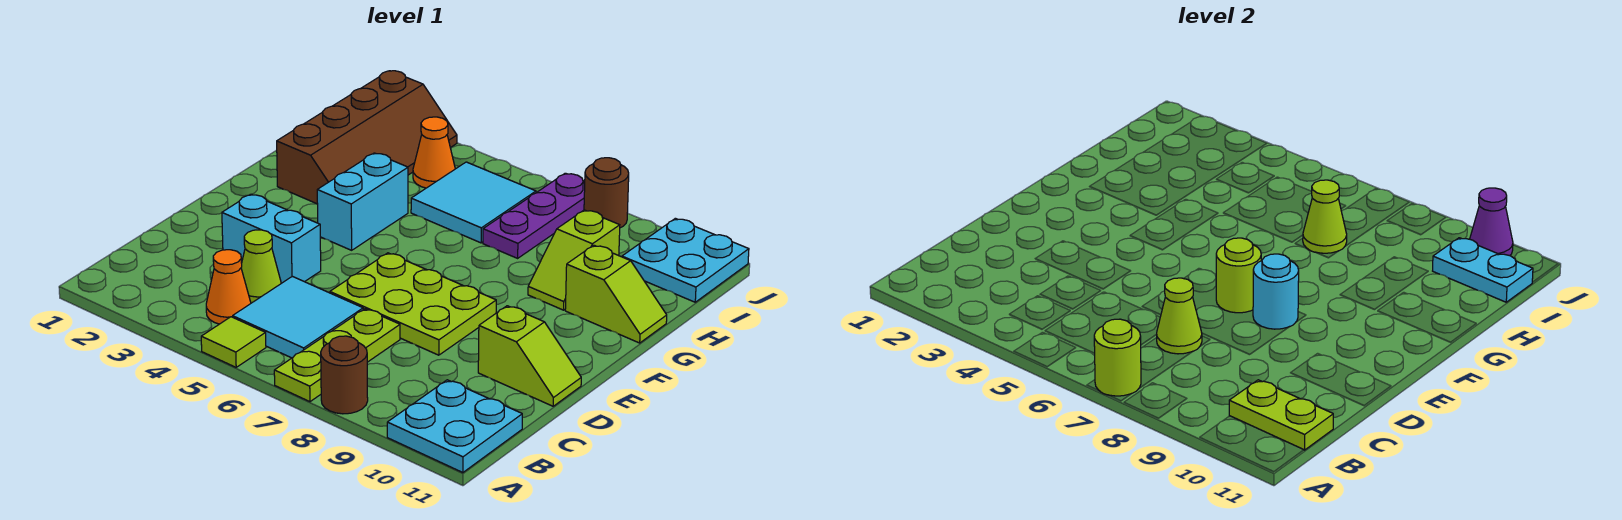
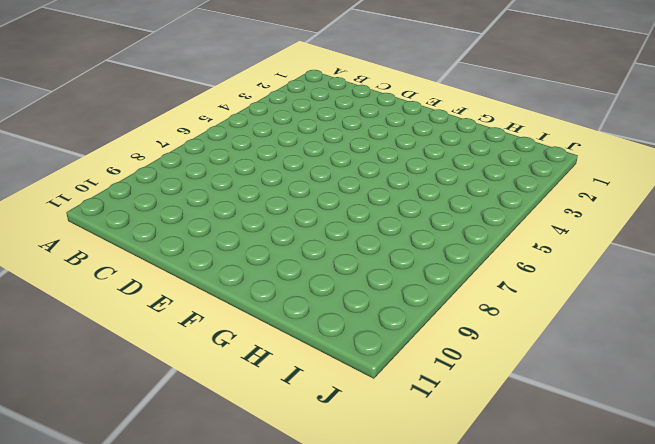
none -> lime 1x1 tile [201,317,266,367]
none -> lime 1x3 plate [274,309,400,402]
none -> brown 1x1 round brick [321,336,368,414]

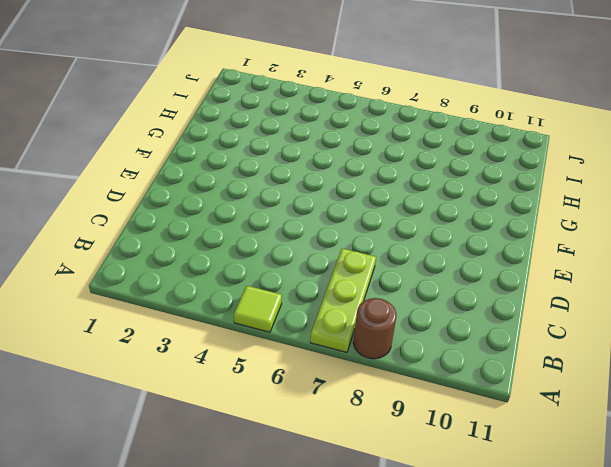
none -> cyan 2x2 plate [387,380,522,473]
none -> orange 1x1 cone [206,250,251,324]
none -> cyan 2x2 tile [233,276,363,358]

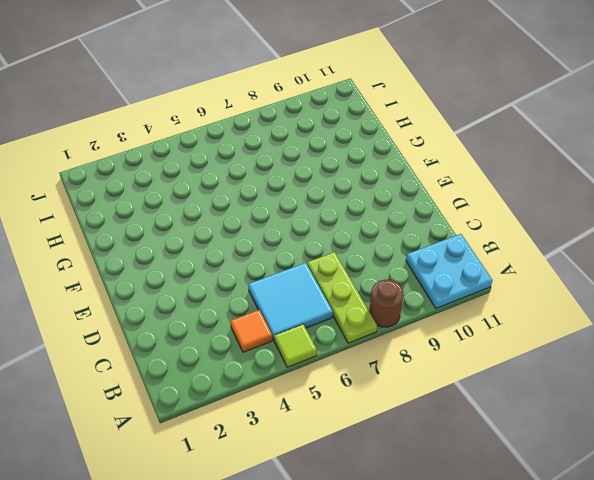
orange 1x1 tile [230,310,272,352] -> orange 1x1 cone [206,250,251,324]
none -> lime 1x1 cone [241,230,281,303]
none -> cyan 1x2 brick [222,194,321,283]
none -> lime 2x3 plate [330,253,496,355]

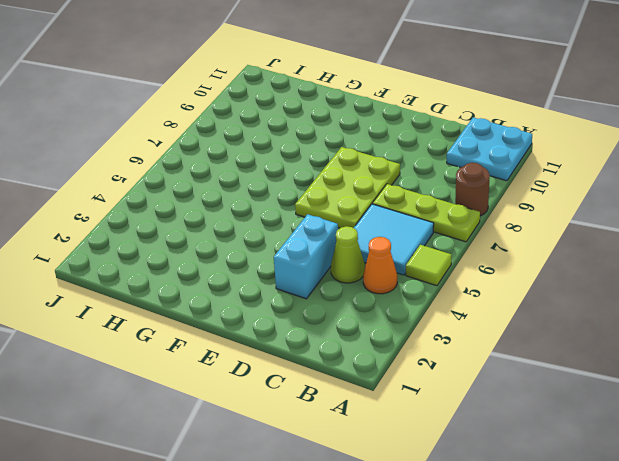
none -> lime 1x2 slope [478,306,581,406]
none -> cyan 1x2 brick [317,153,408,250]
none -> brown 2x4 slope [277,71,457,204]

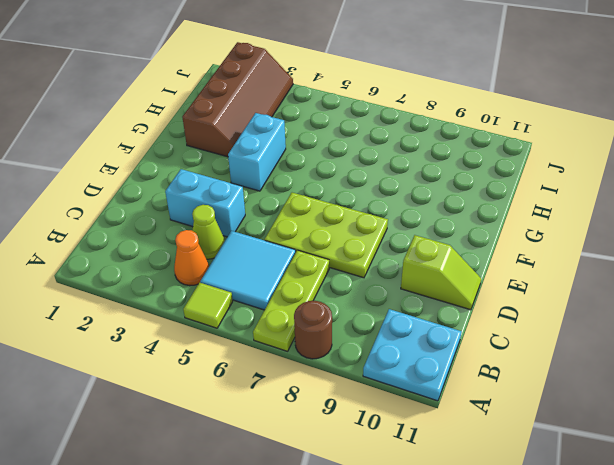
none -> lime 1x2 slope [528,210,620,310]
none -> lime 1x2 slope [565,245,667,343]
none -> cyan 2x2 tile [411,162,536,243]

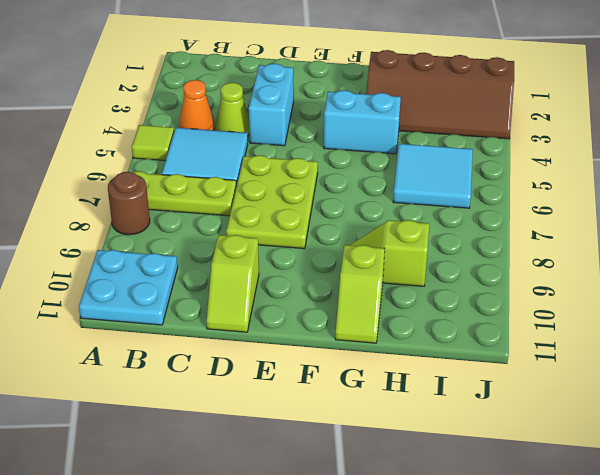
none -> purple 1x3 plate [483,173,585,258]
none -> orange 1x1 cone [413,117,455,188]
none -> cyan 2x2 plate [622,218,749,302]

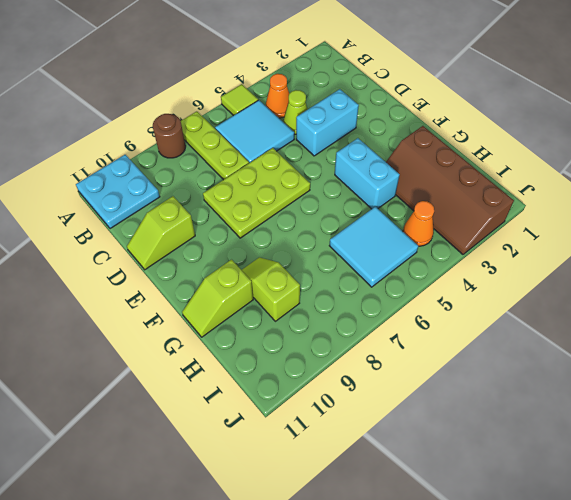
none -> purple 1x3 plate [483,173,585,258]
none -> cyan 2x2 plate [622,218,749,302]
none -> brown 1x1 round brick [584,158,629,228]

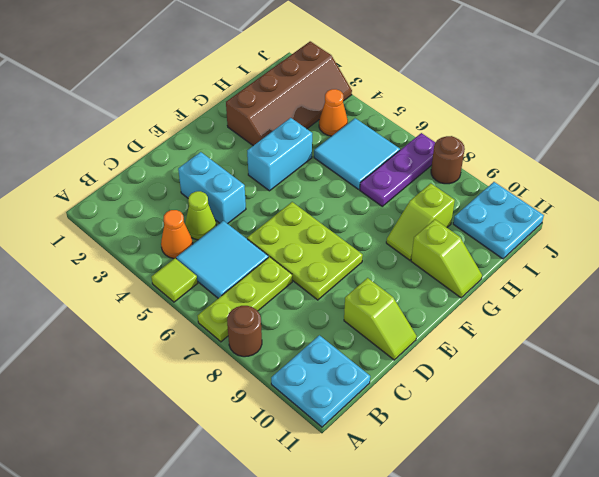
none -> lime 1x1 round brick [1094,319,1141,396]
none -> lime 1x2 plate [1229,380,1333,450]
none -> lime 1x1 cone [1157,278,1202,354]

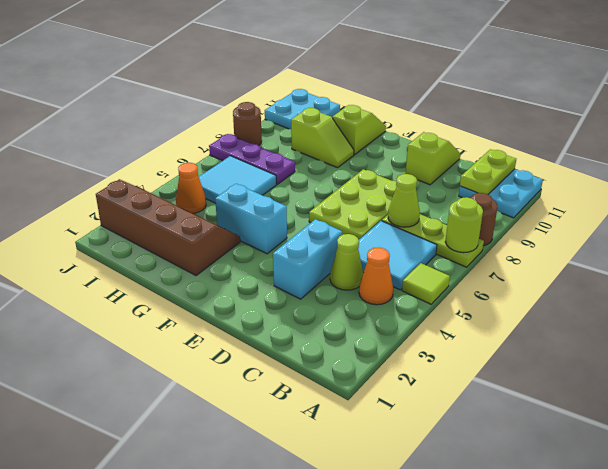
none -> lime 1x1 round brick [1216,238,1261,313]
none -> cyan 1x1 round brick [1253,254,1299,329]
none -> lime 1x1 cone [1303,180,1347,253]

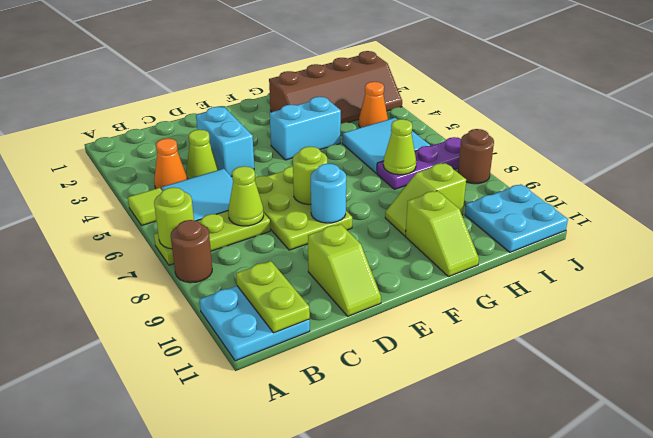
none -> cyan 1x2 plate [1433,238,1533,302]
none -> purple 1x1 cone [1470,188,1513,256]

